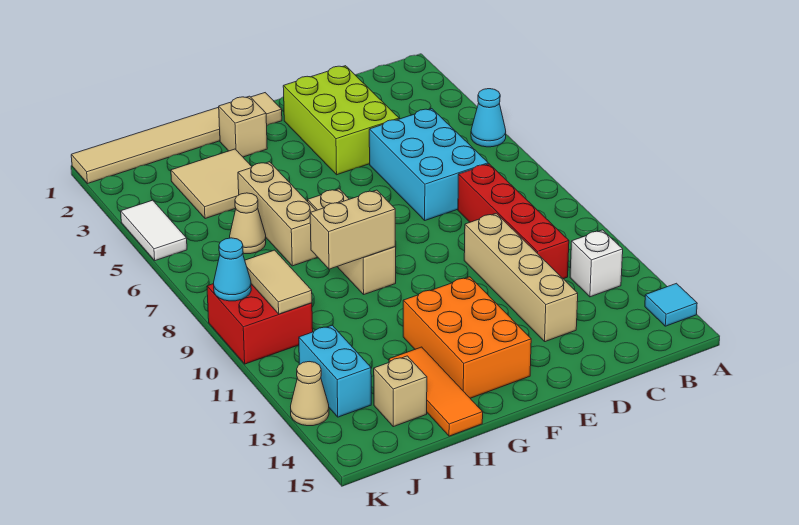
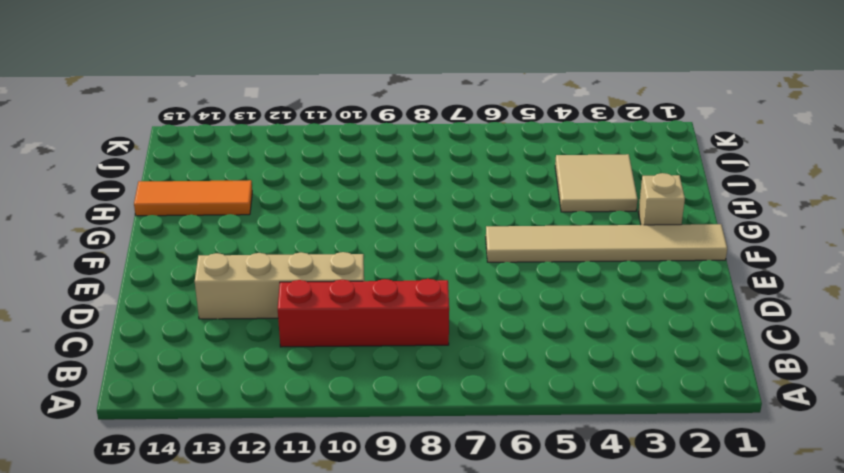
tan 1x6 tile [486,224,727,262] -> tan 1x6 tile turned to [71,93,282,184]
none -> cyan 1x1 cone [471,89,506,147]
none -> cyan 1x1 tile [645,283,697,326]
none -> white 1x1 brick [570,230,623,297]

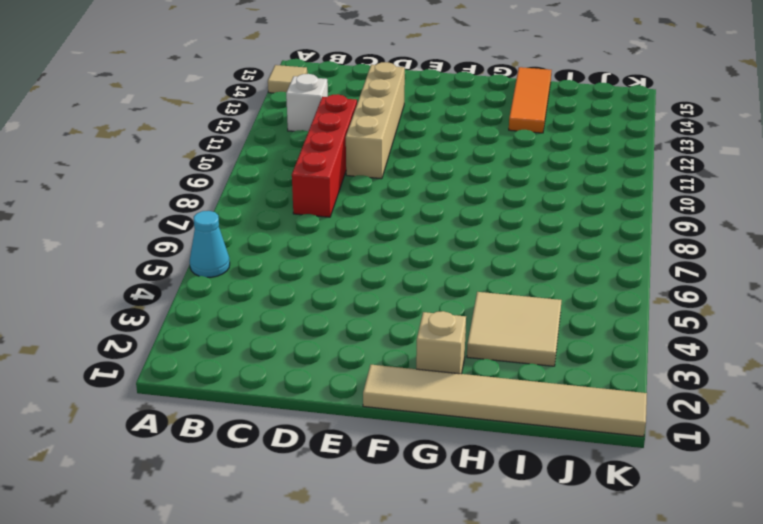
tan 1x1 tile [268,65,307,93] -> cyan 1x1 tile [645,283,697,326]
none -> cyan 2x3 brick [369,109,488,220]
none -> lime 2x3 brick [283,66,399,175]
none -> orange 2x3 brick [403,277,531,398]

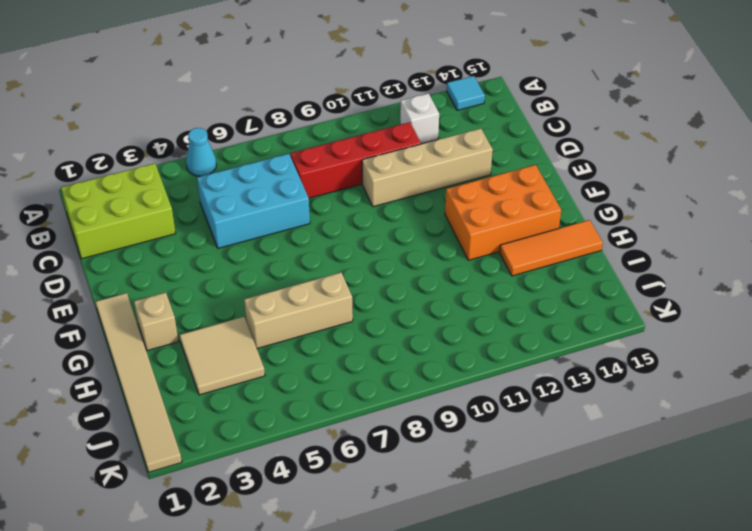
lime 2x3 brick [61,163,176,259] -> lime 2x3 brick moved to [283,66,399,175]
none -> tan 1x3 brick [307,189,396,294]
none -> tan 1x1 cone [230,193,266,254]
none -> tan 1x1 brick [374,356,427,427]

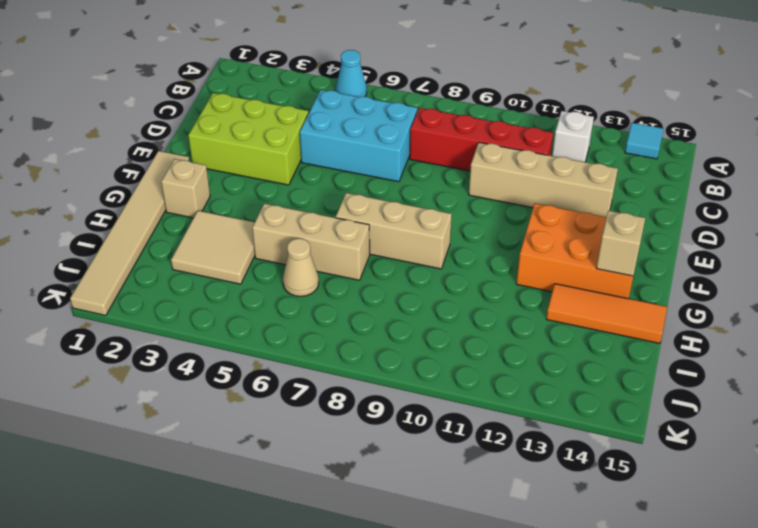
tan 1x1 brick [597,211,645,276] -> tan 1x1 brick moved to [374,356,427,427]
none -> red 2x2 brick [207,284,313,364]
none -> cyan 1x2 brick [299,325,371,417]
none -> white 1x2 tile [121,200,187,261]

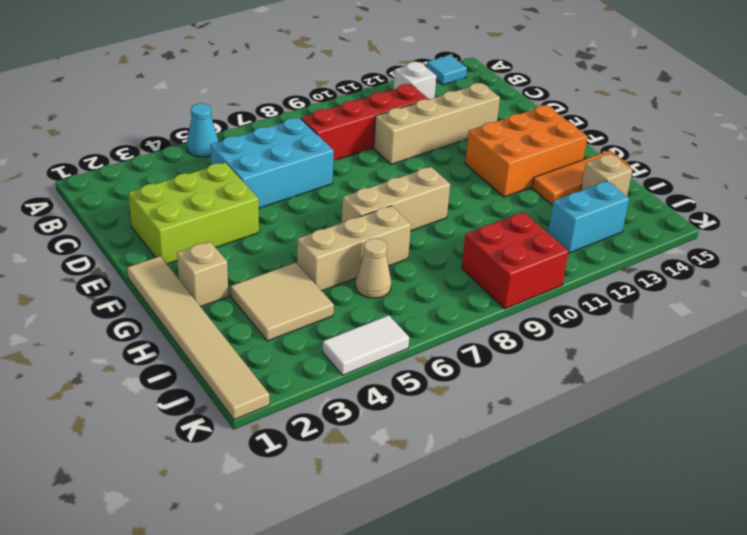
none -> tan 1x1 cone [291,362,329,426]
none -> tan 1x2 brick [310,190,395,269]
none -> tan 1x2 tile [245,250,312,314]

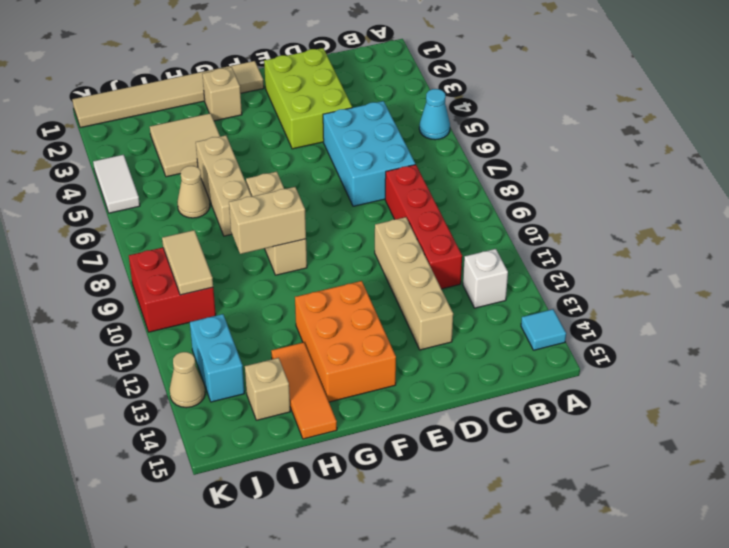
none -> cyan 1x1 cone [214,238,251,301]

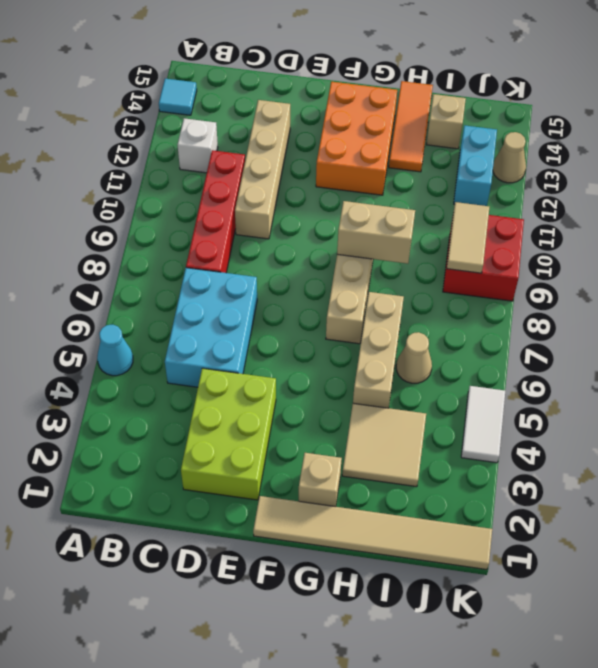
none -> cyan 1x1 cone [214,238,251,301]

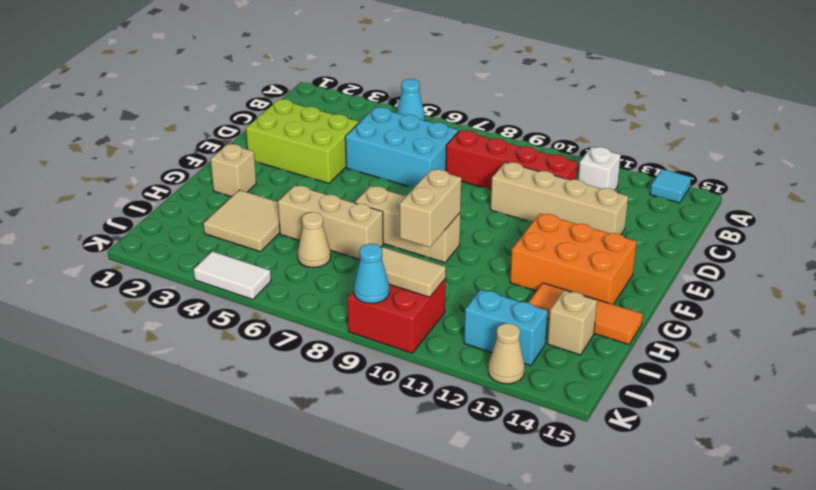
none -> tan 1x6 tile [71,93,282,184]

